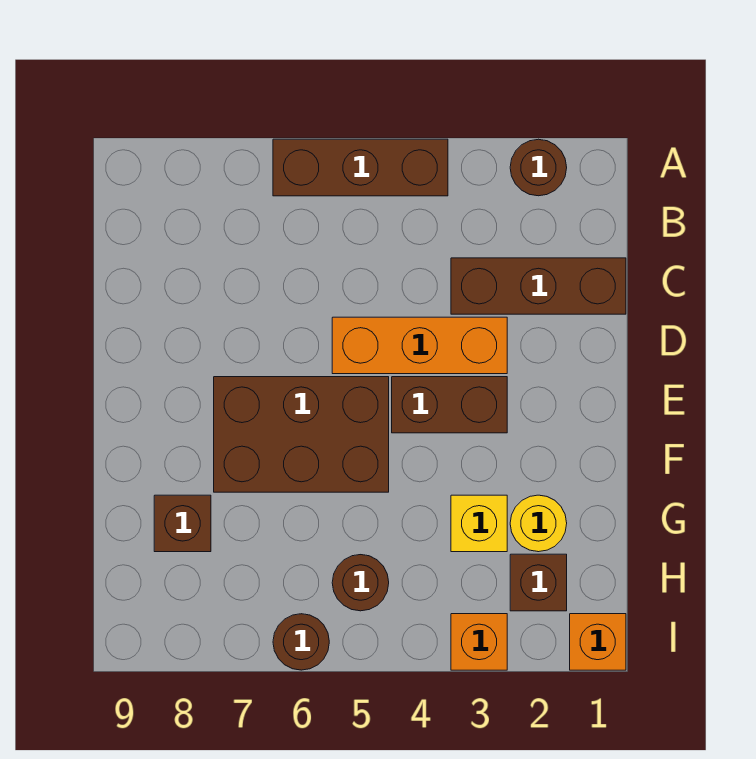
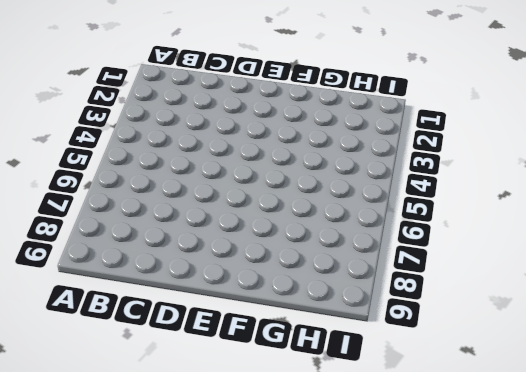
none -> brown 1x1 round brick [510,139,567,196]
none -> brown 1x3 brick [273,139,448,196]
none -> brown 1x3 brick [451,258,626,314]

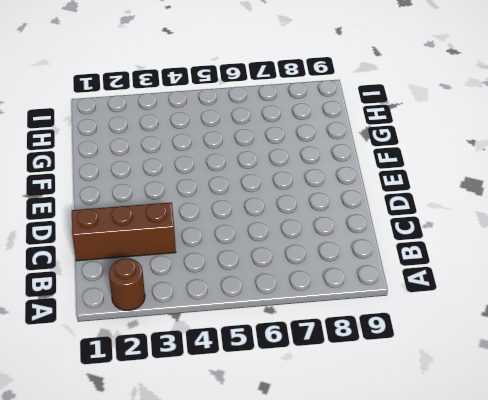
none -> brown 1x3 brick [273,139,448,196]
none -> orange 1x3 brick [332,317,507,374]
none -> brown 1x2 brick [392,377,507,433]

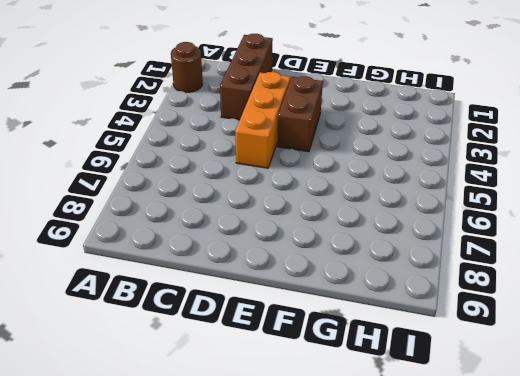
none -> brown 1x3 brick [273,139,448,196]
none -> brown 2x3 brick [214,377,389,492]
none -> yellow 1x1 round brick [510,495,567,552]

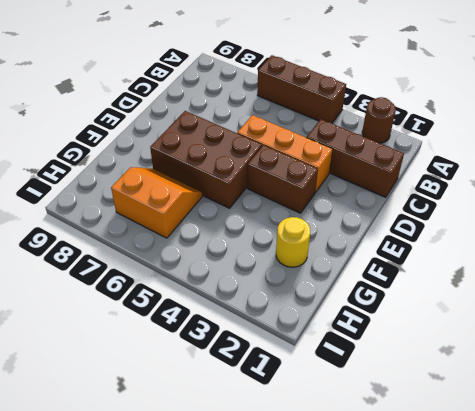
orange 2x2 slope [111,167,202,238] -> none
none -> yellow 1x1 brick [451,495,507,552]
none -> brown 1x1 brick [154,495,211,552]
none -> brown 1x1 brick [510,554,567,611]

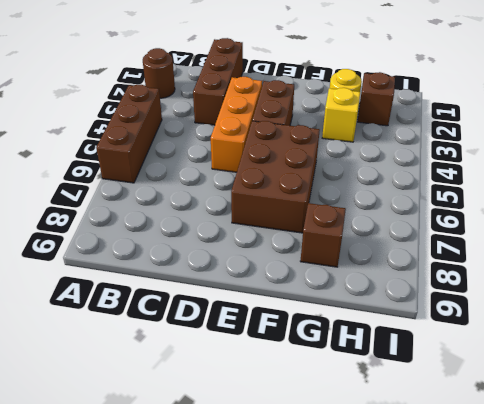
none -> brown 1x1 round brick [332,555,389,611]
none -> orange 1x1 brick [570,614,626,670]
none -> orange 1x1 brick [451,614,507,670]

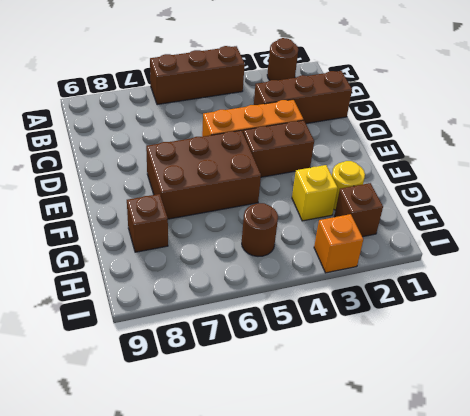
none -> orange 1x1 brick [570,614,626,670]
none -> brown 1x1 round brick [273,614,329,670]

